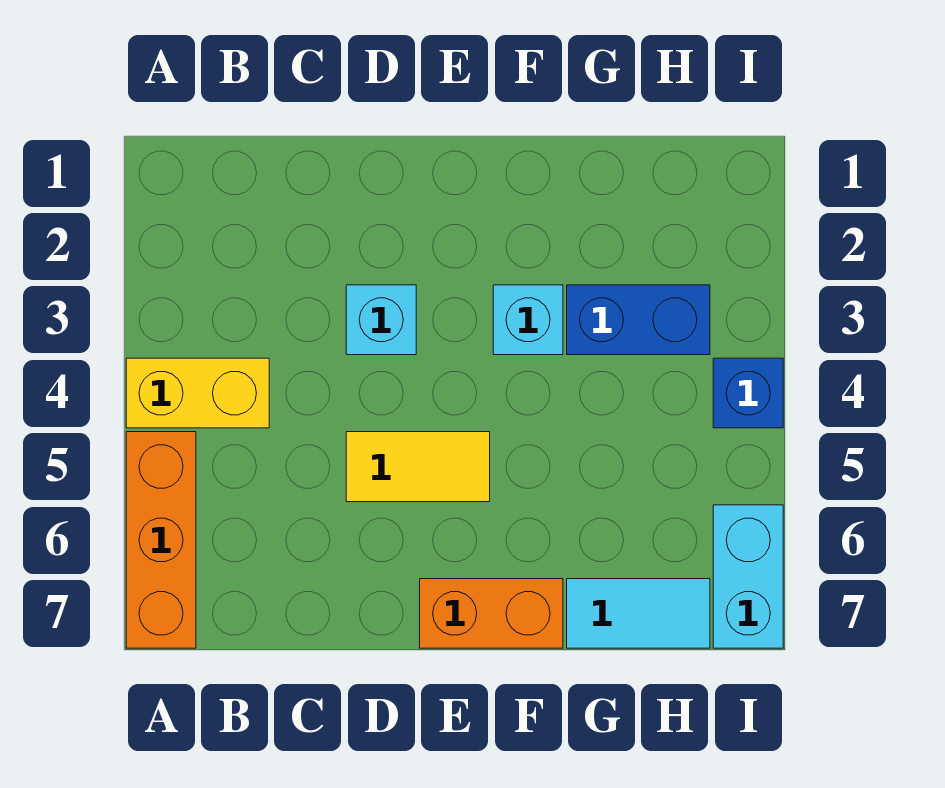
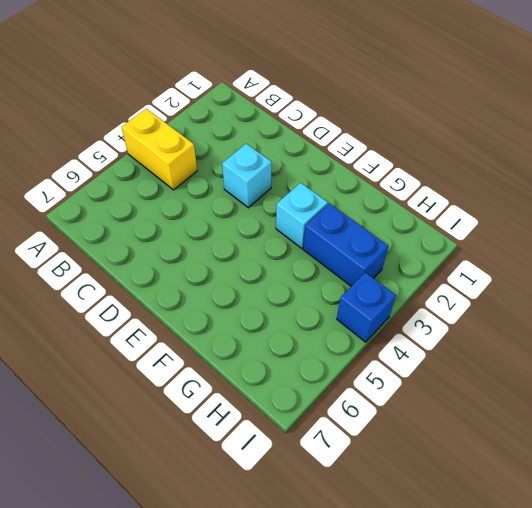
none -> orange 1x3 brick [126,432,196,648]
none -> yellow 1x2 tile [346,432,490,502]

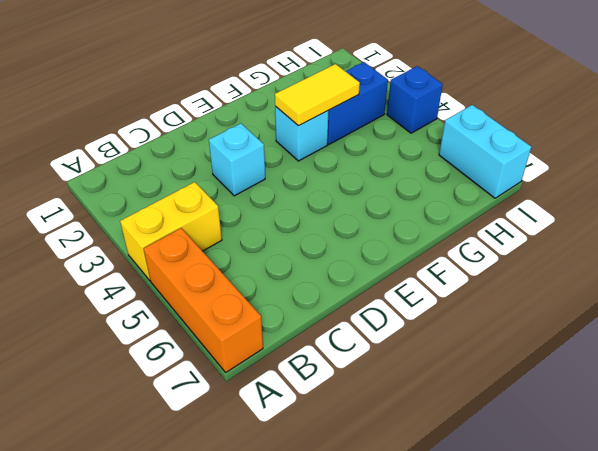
yellow 1x2 tile [275,64,360,126] -> yellow 1x2 tile moved to [346,432,490,502]
none -> orange 1x2 brick [420,579,563,648]
none -> cyan 1x2 tile [567,579,710,648]

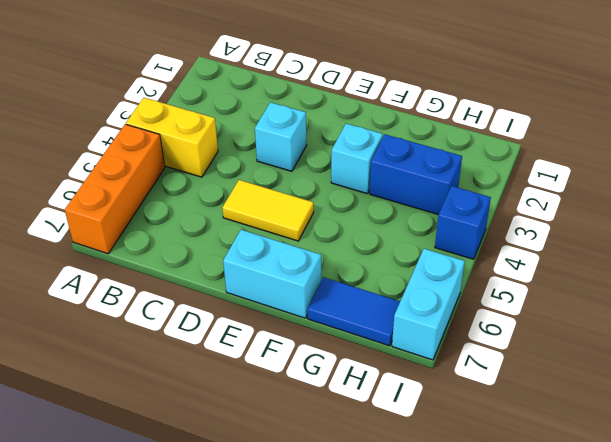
cyan 1x2 brick [223,230,321,318] -> orange 1x2 brick [420,579,563,648]
blue 1x2 tile [307,277,400,346] -> cyan 1x2 tile [567,579,710,648]

